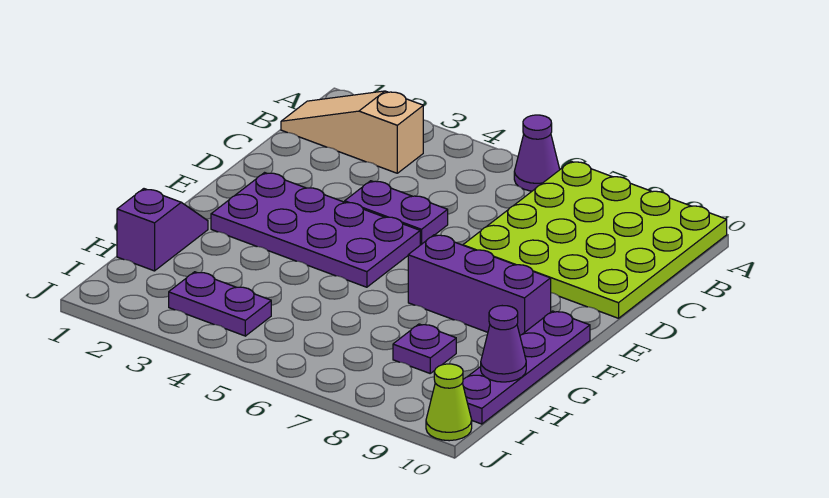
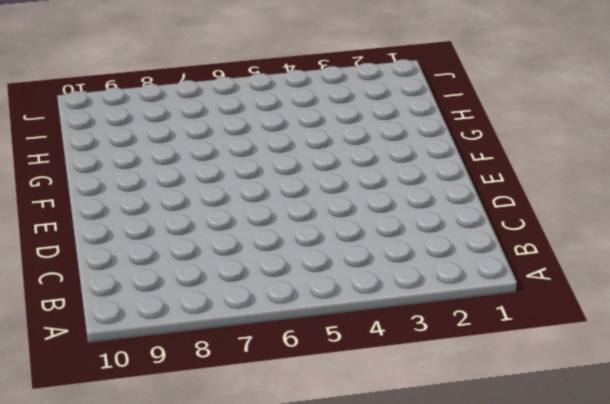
none -> purple 1x1 cone [514,115,560,191]
none -> lime 4x4 plate [463,161,727,318]
none -> tan 1x3 slope [281,91,423,173]

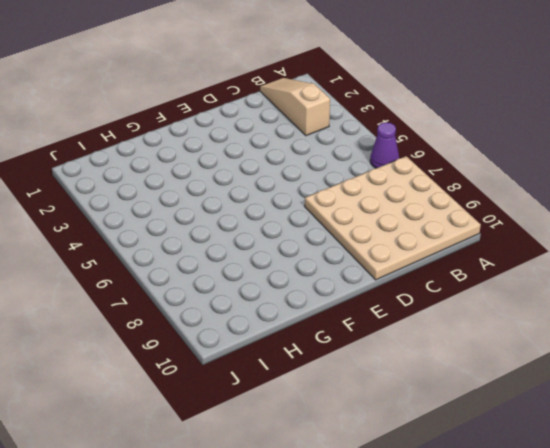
tan 4x4 plate [305,156,481,280] -> lime 4x4 plate [463,161,727,318]
none -> purple 1x2 plate [345,181,448,245]
none -> purple 2x4 plate [211,173,420,287]
none -> purple 1x3 brick [408,235,551,335]

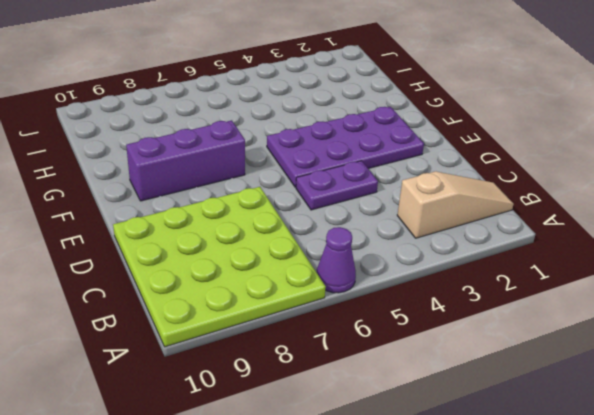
none -> purple 1x4 plate [463,311,590,424]
none -> purple 1x2 slope [117,189,208,271]
none -> purple 1x1 plate [393,324,456,373]

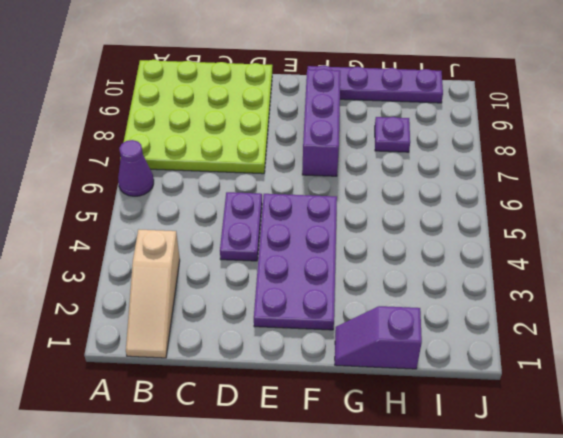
none -> purple 1x2 plate [169,272,271,336]
none -> lime 1x1 cone [426,364,472,441]
none -> purple 1x1 cone [481,306,526,382]

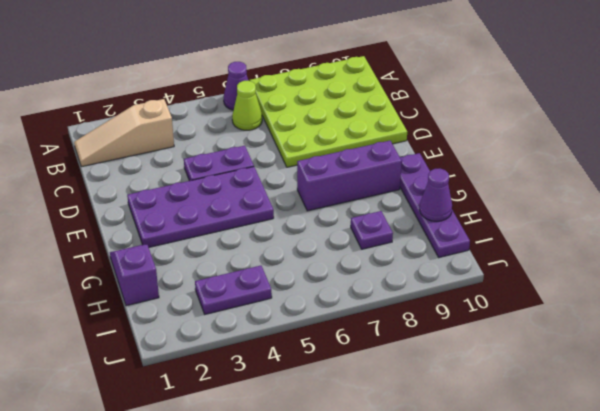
lime 1x1 cone [232,81,262,130] -> lime 1x1 cone moved to [426,364,472,441]

